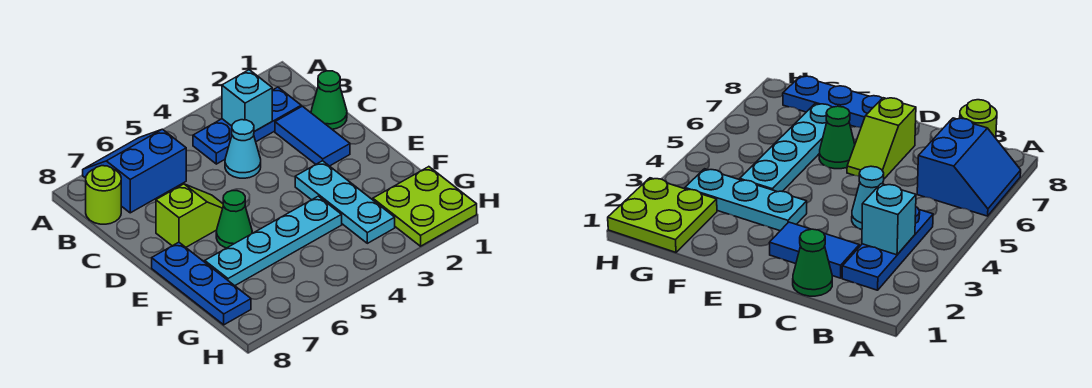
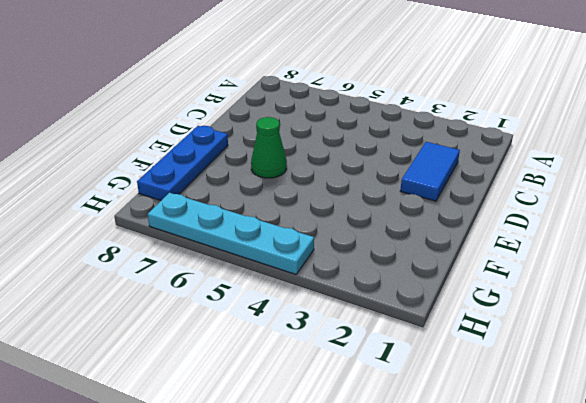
cyan 1x4 plate [148,193,314,274] -> cyan 1x4 plate moved to [205,196,342,286]
none -> blue 2x2 slope [83,129,186,213]
none -> blue 1x3 plate [193,87,301,164]
none -> lime 1x1 round brick [86,166,121,224]

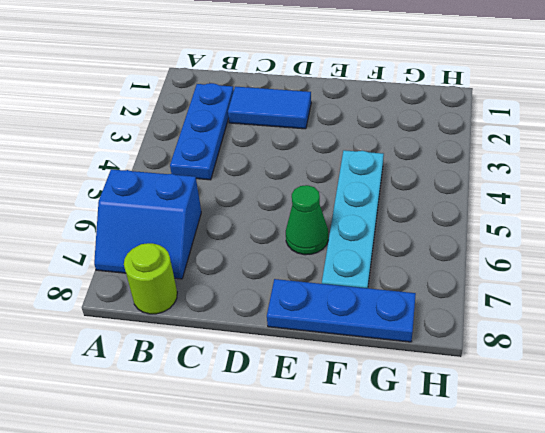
blue 2x2 slope [94,169,201,279] -> blue 2x2 slope turned to [83,129,186,213]
none -> green 1x1 cone [311,71,347,129]
none -> cyan 1x1 cone [225,120,261,178]
none -> lime 1x2 slope [156,184,223,247]

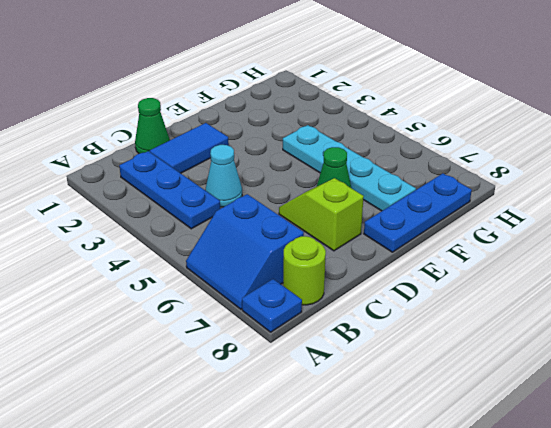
blue 1x1 plate [242,279,302,332] -> none
none -> cyan 1x3 plate [295,161,395,243]
none -> lime 2x2 plate [373,167,477,246]
none -> cyan 1x1 brick [222,70,272,132]

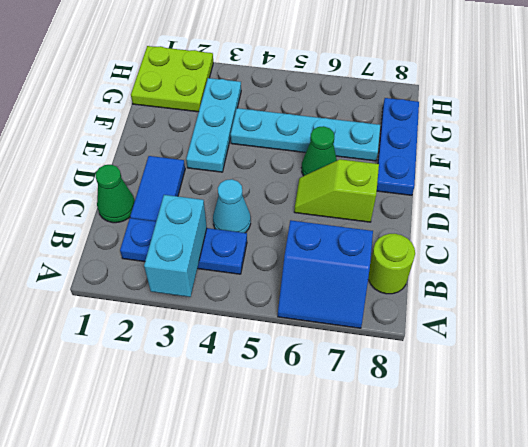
cyan 1x2 brick [144,195,207,297] -> cyan 1x1 brick [222,70,272,132]

